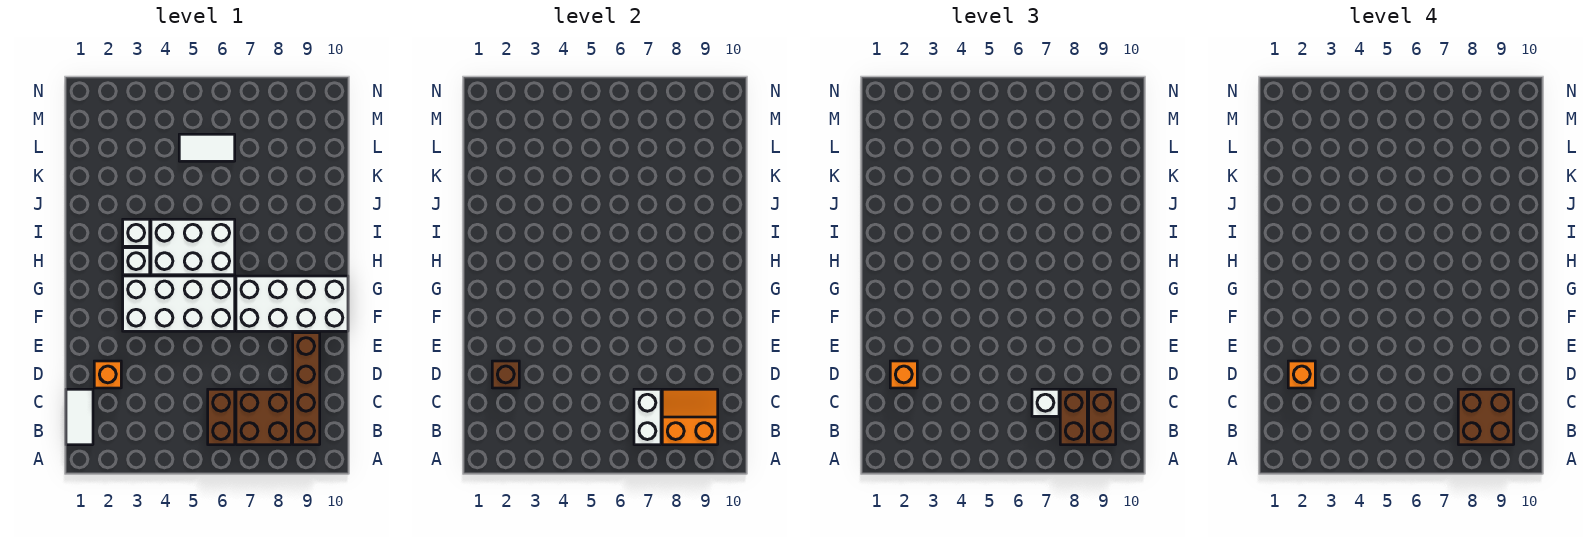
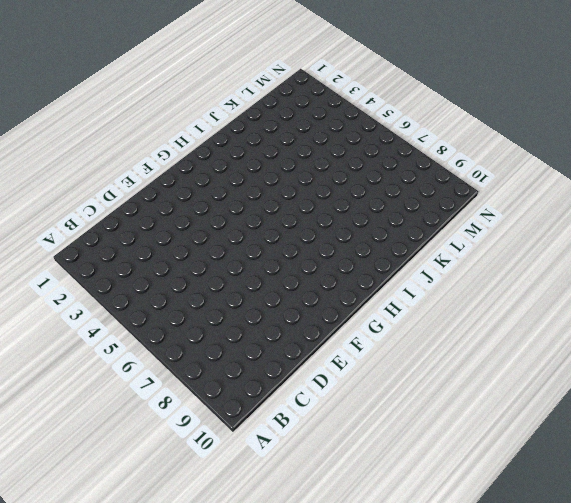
none -> white 1x2 tile [66,389,93,445]
none -> brown 1x2 brick [208,389,235,445]
none -> brown 2x2 brick [236,389,291,445]

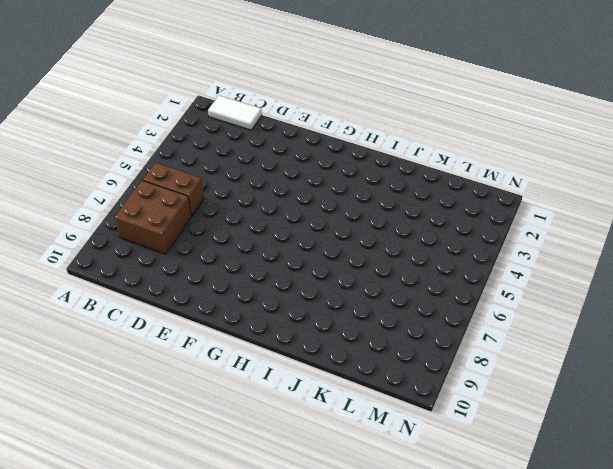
none -> brown 1x4 brick [293,333,320,445]
none -> orange 1x1 brick [94,361,121,388]
none -> white 2x4 brick [123,276,235,331]

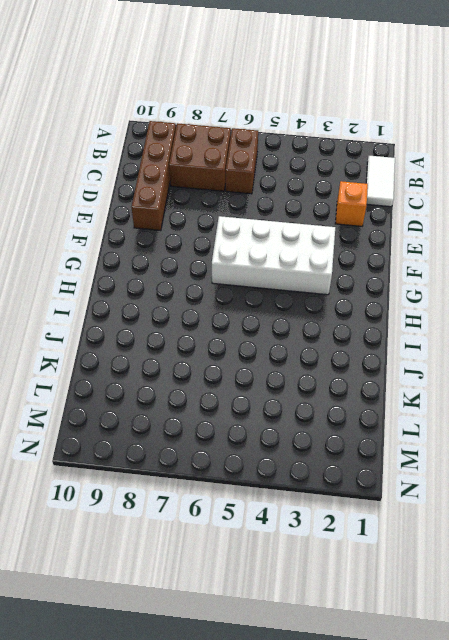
none -> white 2x4 brick [236,276,348,331]
none -> white 1x1 brick [123,248,150,275]
none -> white 2x3 brick [151,219,235,275]

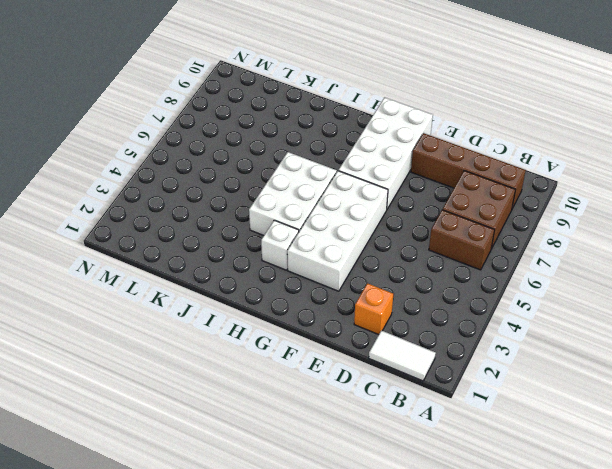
none -> white 1x1 brick [123,219,150,246]
none -> white 1x2 tile [179,134,235,161]
none -> white 1x2 brick [634,389,661,445]

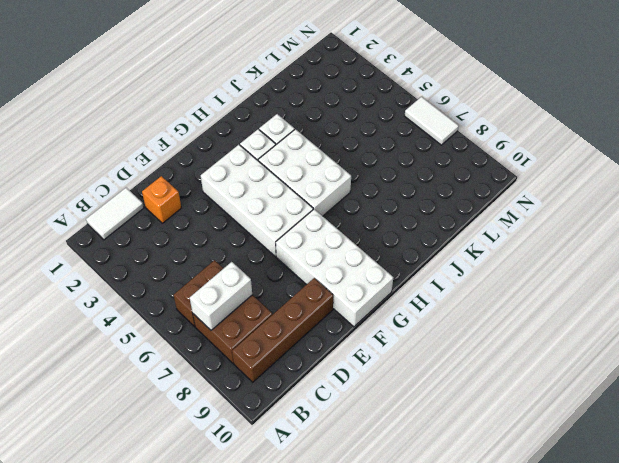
white 1x2 tile [405,97,459,145] -> white 1x2 tile moved to [179,134,235,161]
none -> orange 2x2 slope [662,389,718,445]
none -> brown 1x1 brick [492,361,519,388]
none -> brown 1x2 brick [1060,389,1087,445]

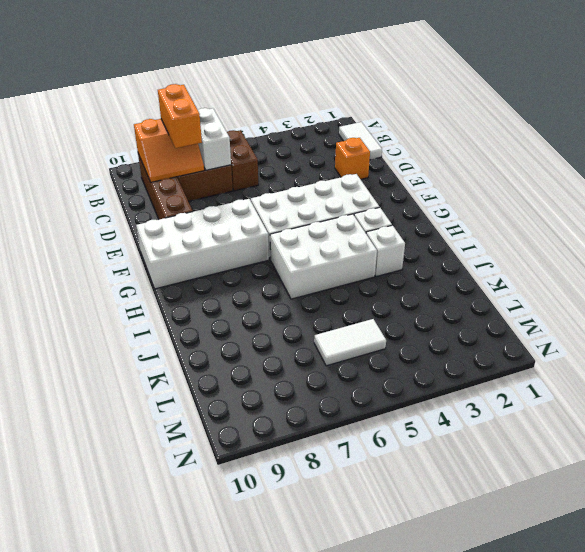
orange 1x2 brick [158,84,202,148] -> brown 1x2 brick [1060,389,1087,445]
none -> brown 1x1 brick [492,361,519,388]
none -> brown 1x2 brick [1089,389,1116,445]
none -> white 1x1 brick [1032,389,1059,416]

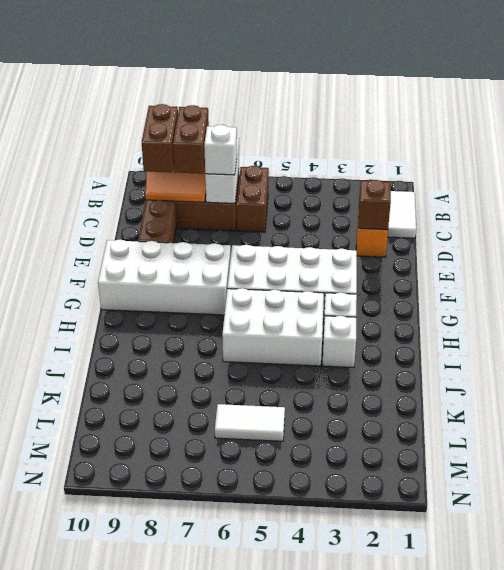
none -> orange 1x1 brick [890,361,917,388]
none -> brown 2x2 brick [1458,389,1514,445]
none -> orange 1x1 brick [1288,361,1315,388]

